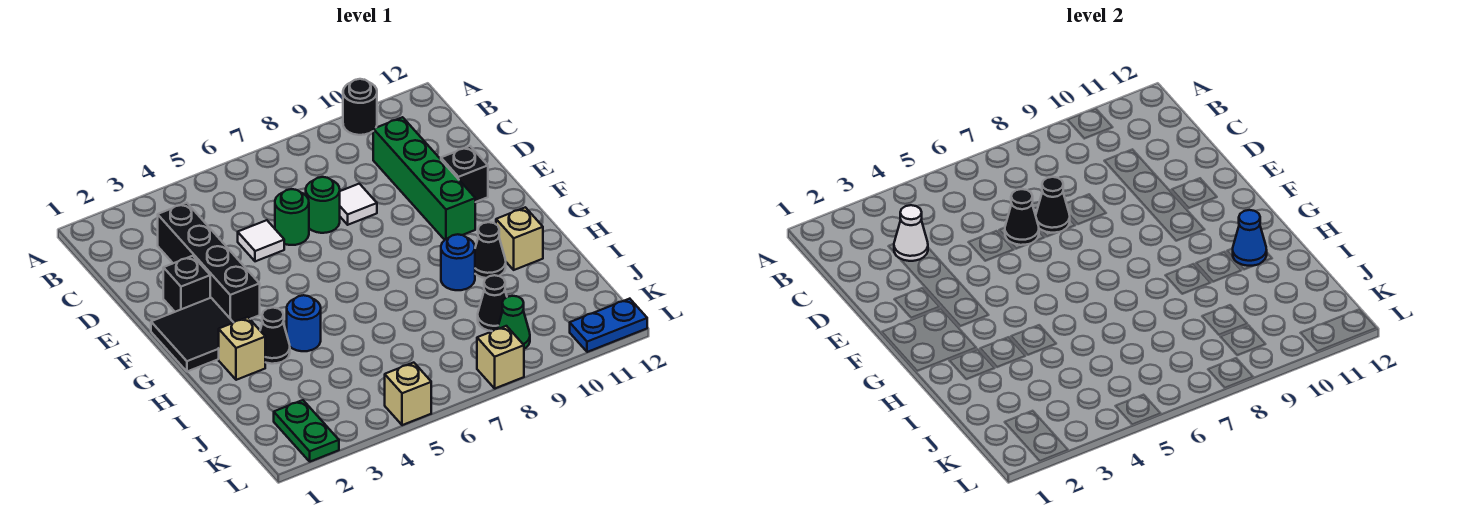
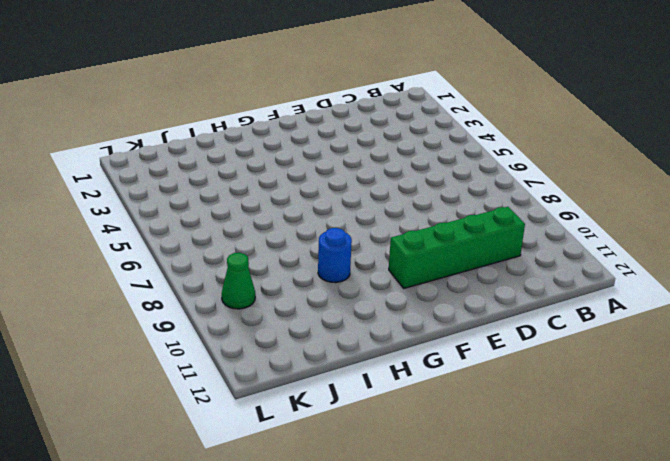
none -> black 1x1 round brick [343,79,377,135]
none -> black 1x4 brick [158,203,260,322]
none -> white 1x1 tile [238,220,284,261]

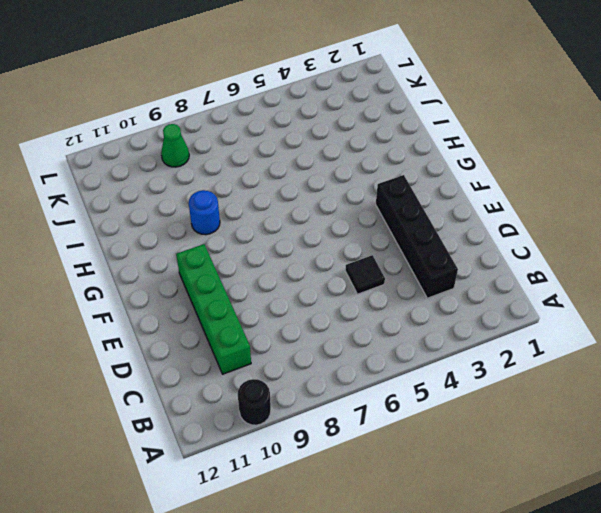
black 1x1 tile [345,255,385,294] -> white 1x1 tile [238,220,284,261]
none -> green 1x1 round brick [275,189,309,245]
none -> green 1x1 round brick [306,177,340,233]
none -> white 1x1 tile [340,184,377,225]

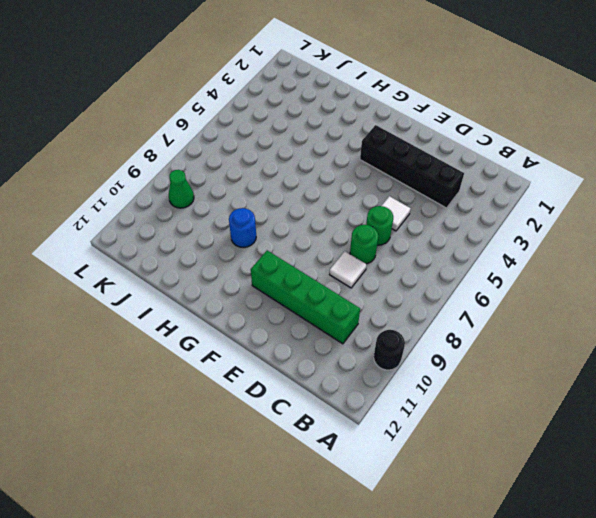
none -> black 1x1 brick [163,256,210,312]
none -> black 1x1 brick [441,146,488,202]
none -> black 2x2 tile [151,298,234,372]

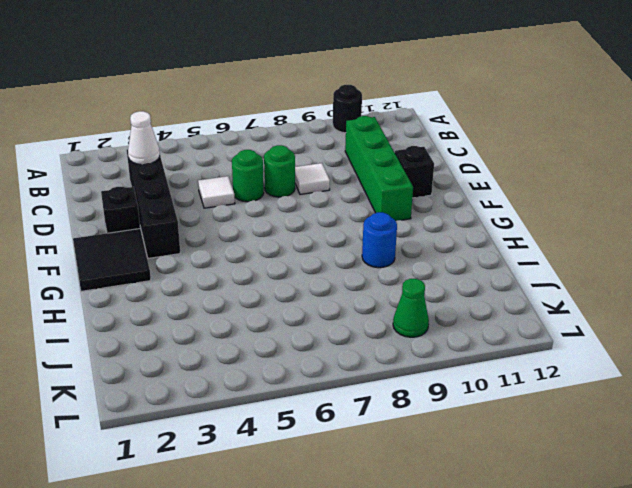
none -> tan 1x1 brick [219,317,265,380]
none -> black 1x1 cone [260,308,290,364]
none -> blue 1x1 round brick [287,295,321,351]

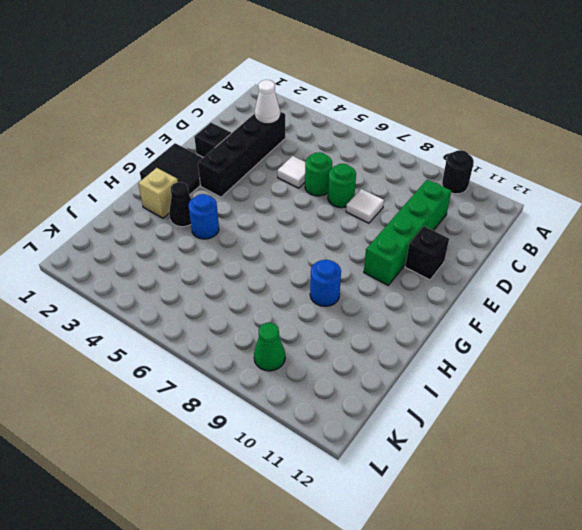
none -> black 1x1 cone [475,222,506,278]
none -> tan 1x1 brick [496,207,543,270]
none -> black 1x1 cone [478,275,507,331]

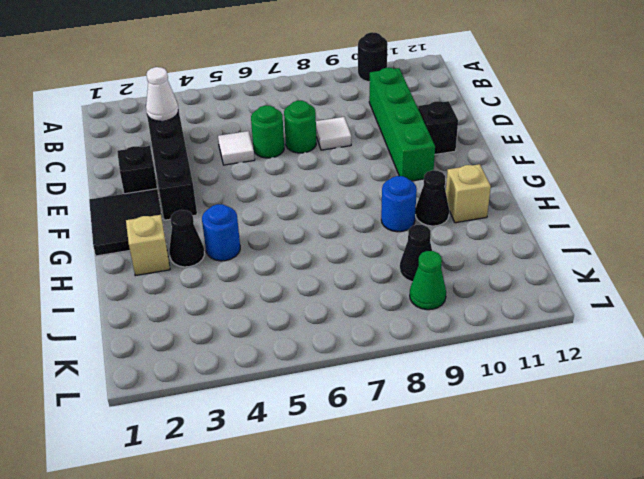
none -> green 1x2 plate [274,400,339,462]
none -> tan 1x1 brick [385,363,431,425]
none -> tan 1x1 brick [477,326,524,388]

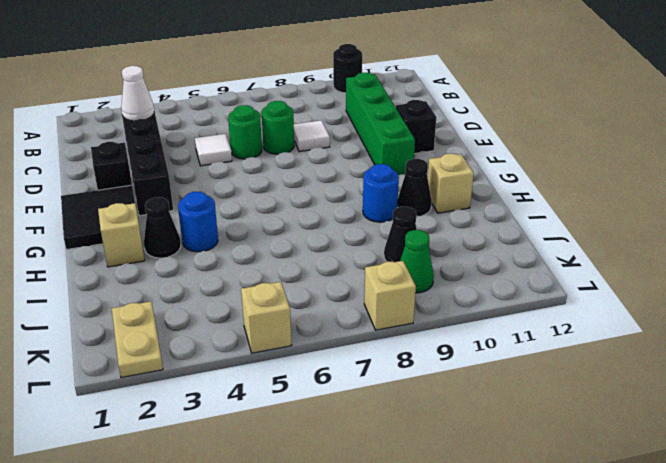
tan 1x2 plate [112,302,163,378] -> green 1x2 plate [274,400,339,462]
none -> blue 1x2 plate [570,299,647,352]
none -> black 1x1 cone [1005,189,1039,245]
none -> black 1x1 cone [1036,177,1070,233]

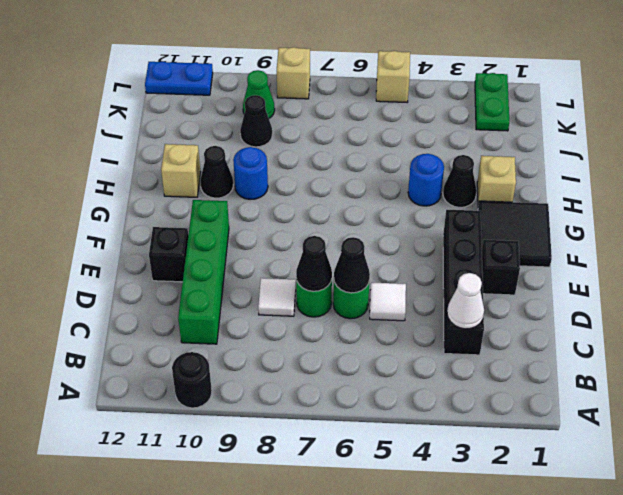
none -> blue 1x1 cone [1233,210,1267,266]

